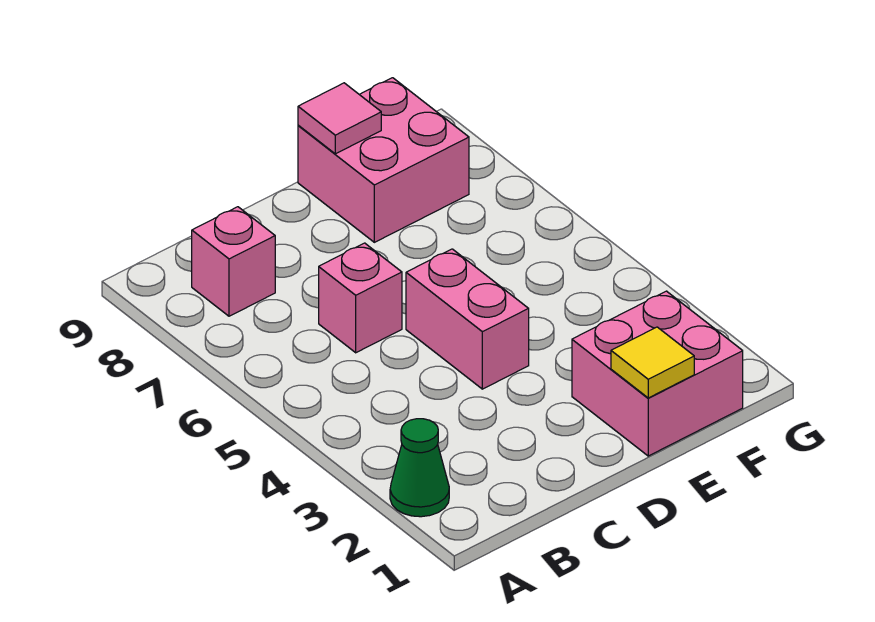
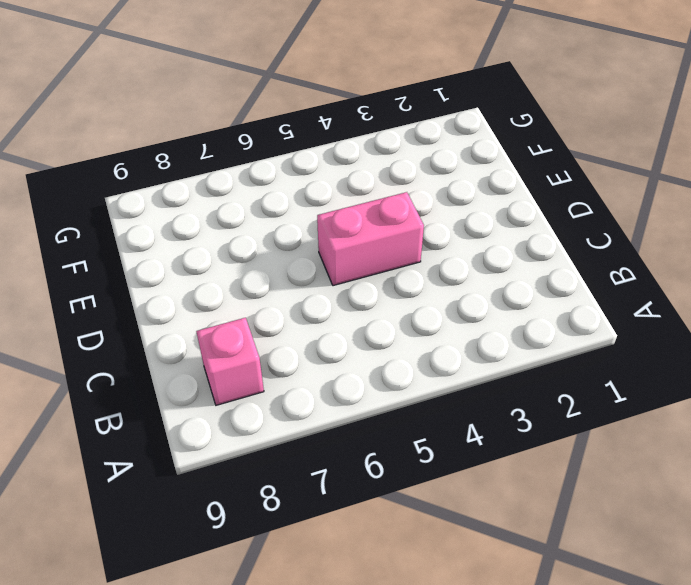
none -> green 1x1 cone [390,419,449,517]
none -> pink 1x1 brick [319,243,402,353]

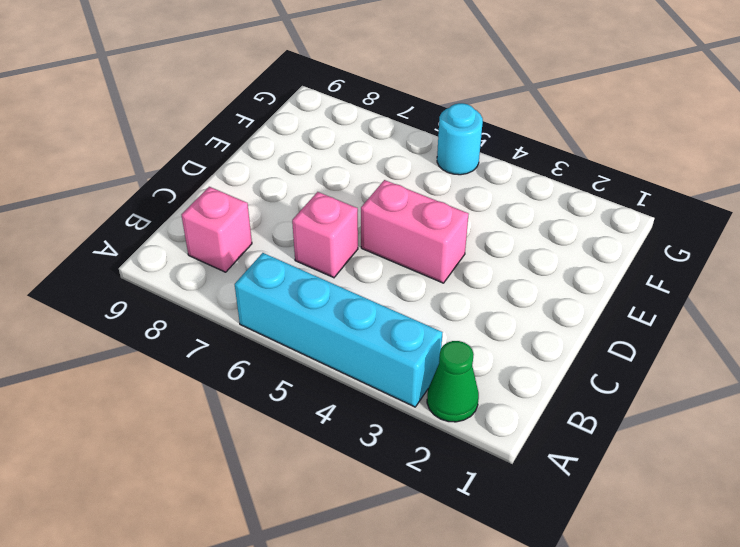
cyan 1x4 brick [235,253,442,407] -> none
cyan 1x1 round brick [437,103,483,175] -> none
none -> pink 2x2 brick [572,291,743,456]
none -> pink 2x2 brick [298,78,469,242]

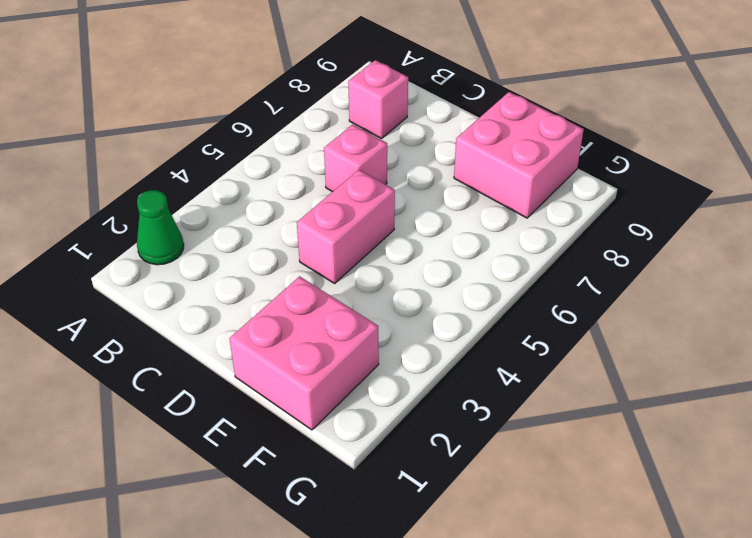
none -> yellow 1x1 tile [611,327,694,398]
none -> pink 1x1 tile [298,83,381,154]

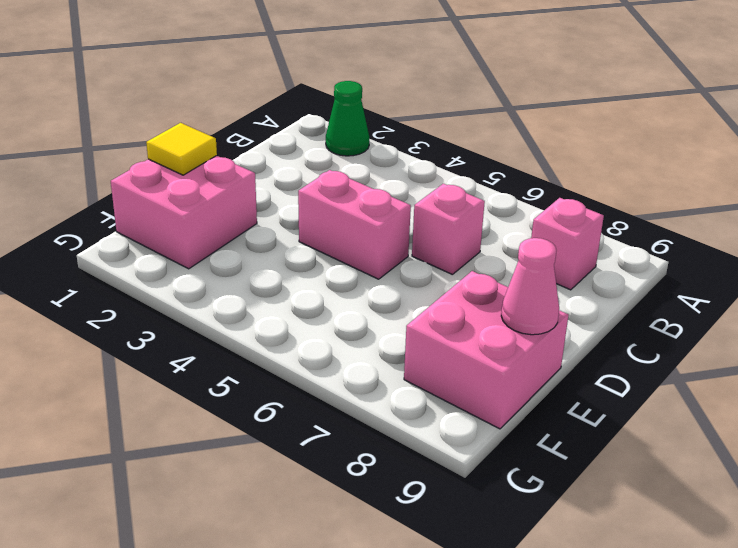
pink 1x1 cone [501,238,559,335] -> pink 1x1 tile [298,83,381,154]

